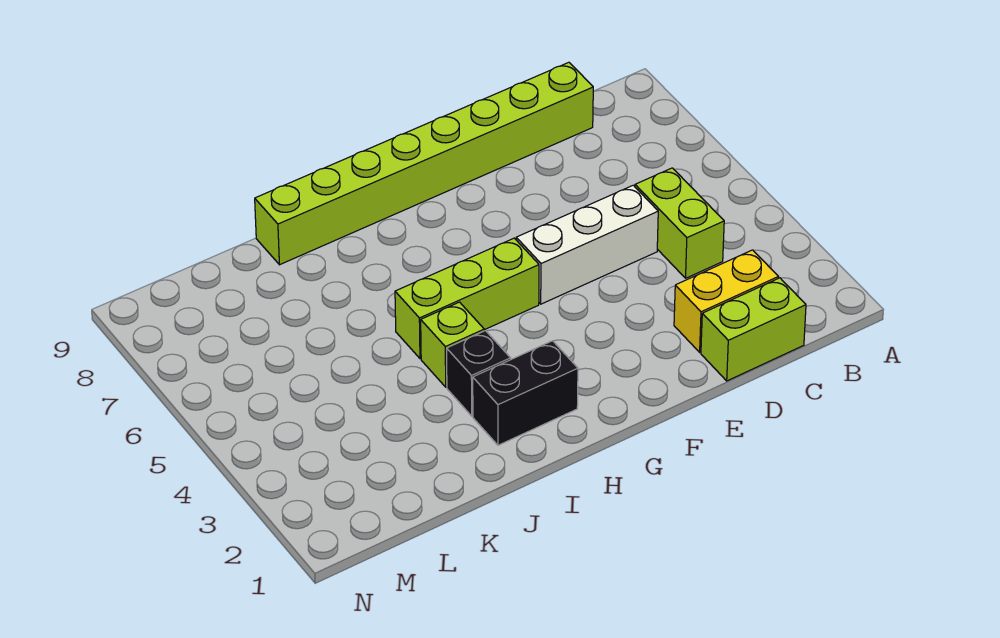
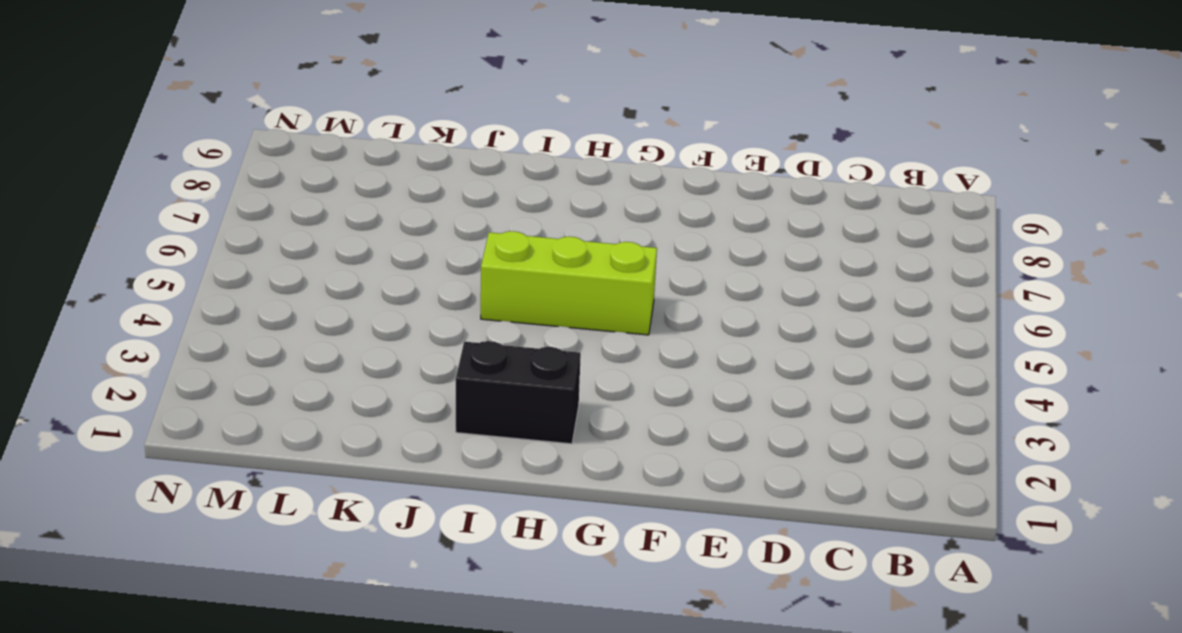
none -> lime 1x2 brick [701,278,806,381]
none -> yellow 1x2 brick [674,250,778,352]

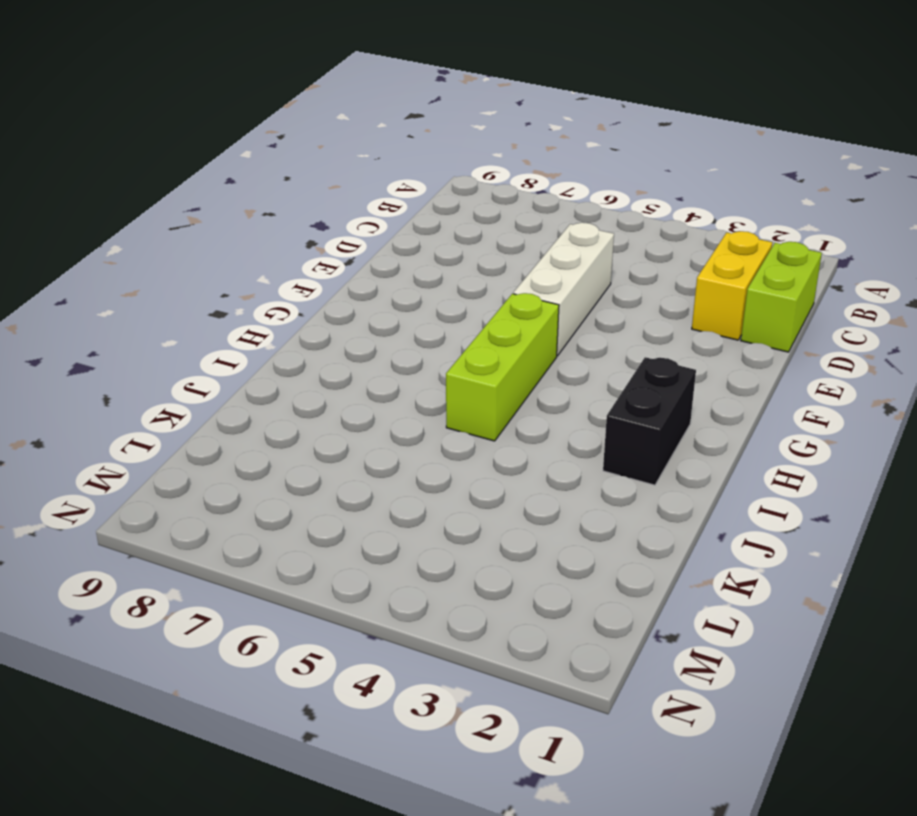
none -> lime 1x2 brick [635,168,724,278]
none -> lime 1x8 brick [255,62,593,265]

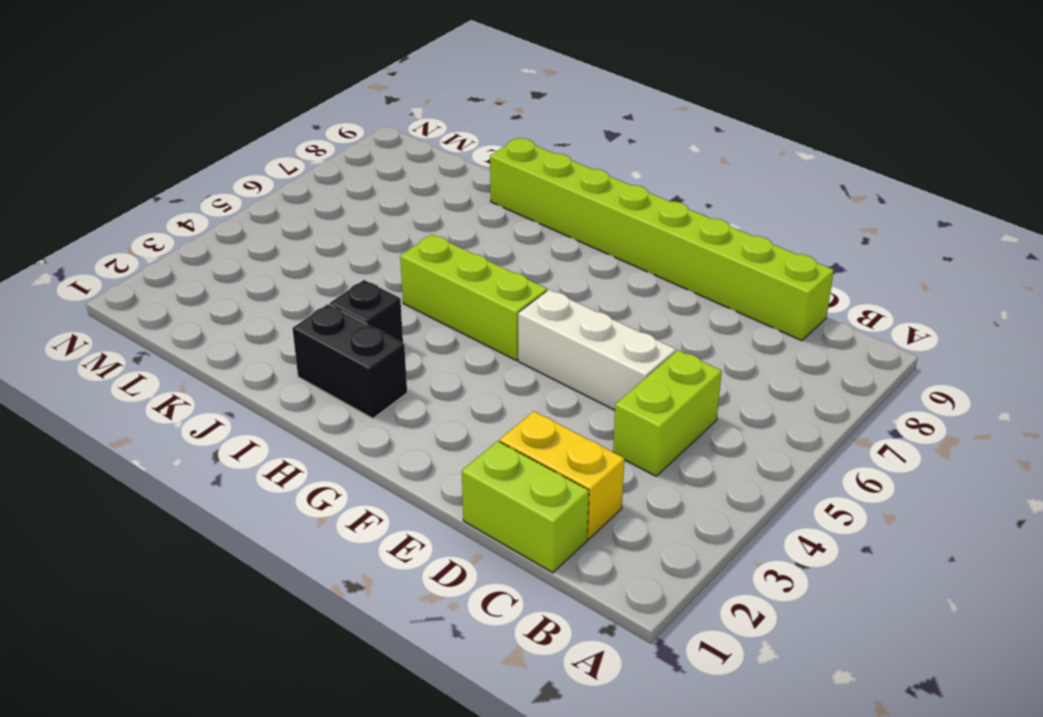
none -> lime 1x1 brick [421,302,484,387]

